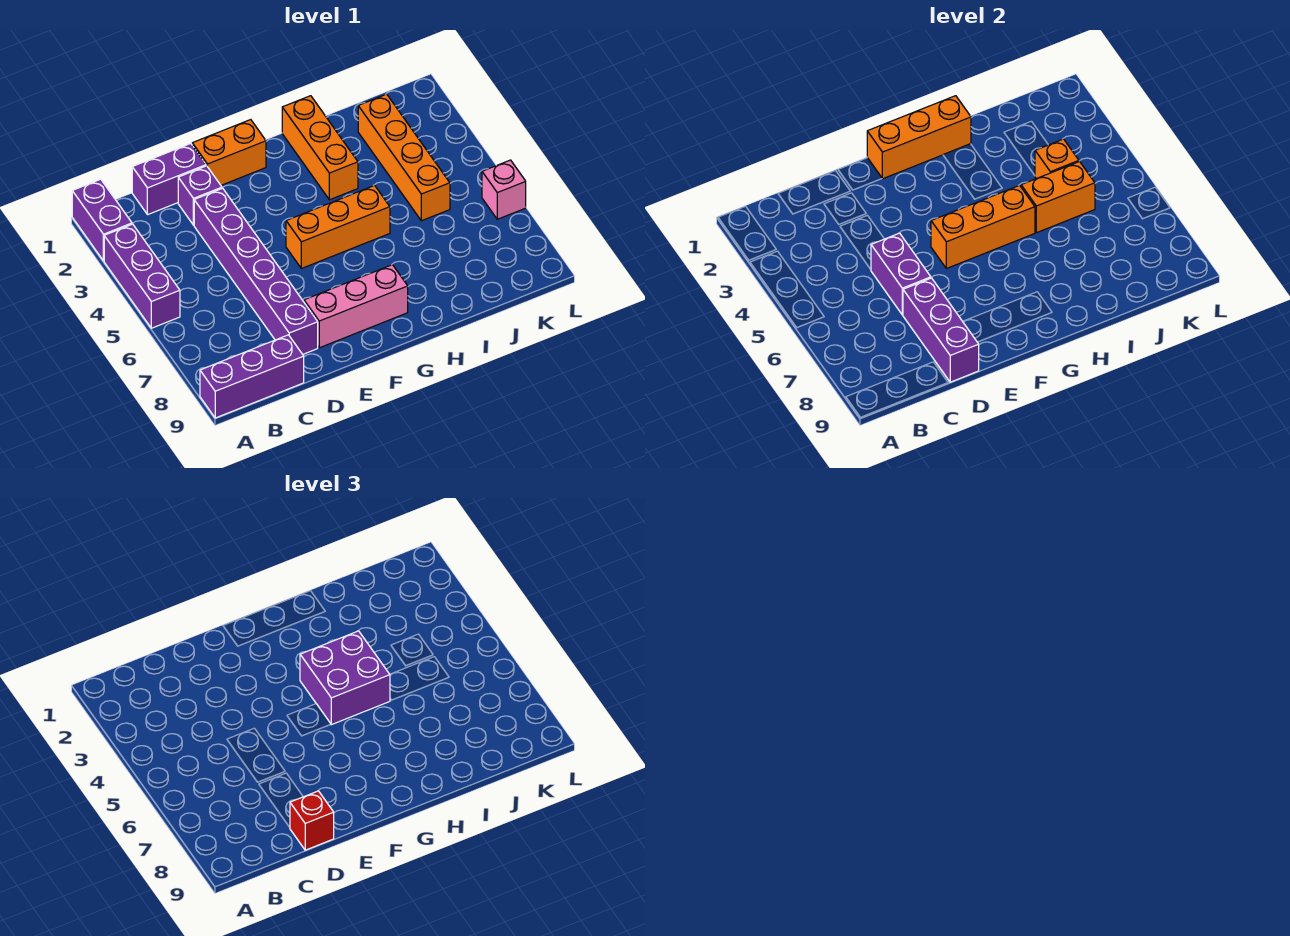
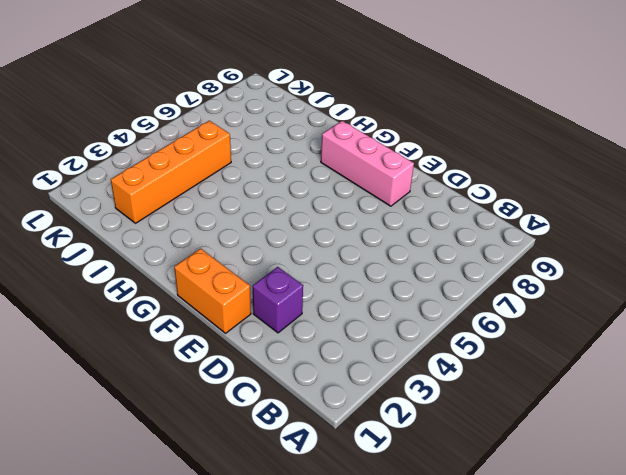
none -> purple 1x2 brick [72,179,132,261]
none -> purple 1x3 brick [104,224,180,328]
none -> purple 1x3 brick [200,335,304,418]

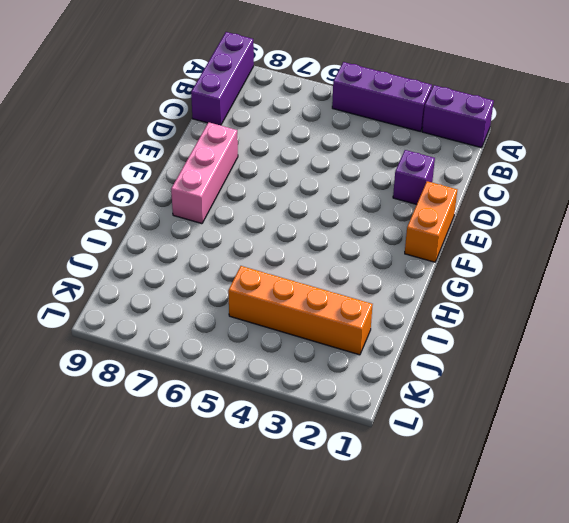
none -> purple 1x2 brick [132,143,206,215]
none -> purple 1x6 brick [194,188,318,354]
none -> orange 1x3 brick [286,186,390,269]

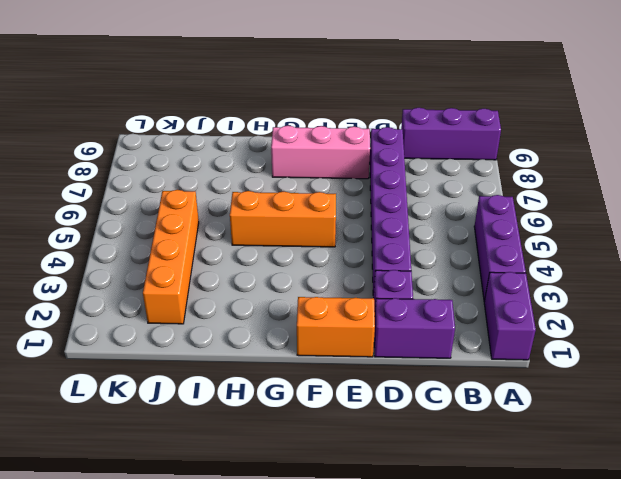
none -> orange 1x3 brick [282,96,358,200]
none -> pink 1x1 brick [482,160,526,219]
none -> purple 1x2 brick [871,233,931,315]

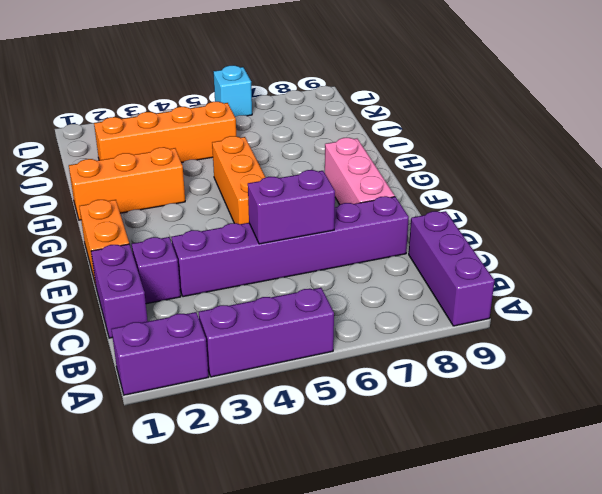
cyan 1x1 brick [213,65,252,116] -> pink 1x1 brick [482,160,526,219]
none -> purple 1x3 brick [903,278,979,382]
none -> orange 1x3 brick [867,96,971,179]
none -> orange 1x3 brick [931,186,1035,269]

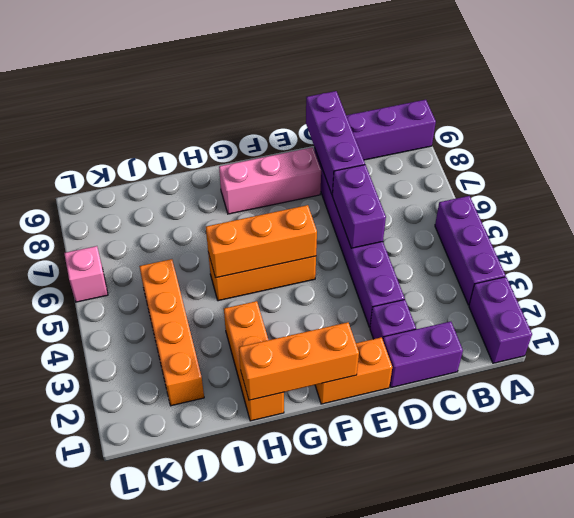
none -> orange 1x2 brick [1021,162,1095,233]
none -> orange 1x1 brick [1035,139,1079,179]
none -> red 1x1 brick [290,791,334,850]

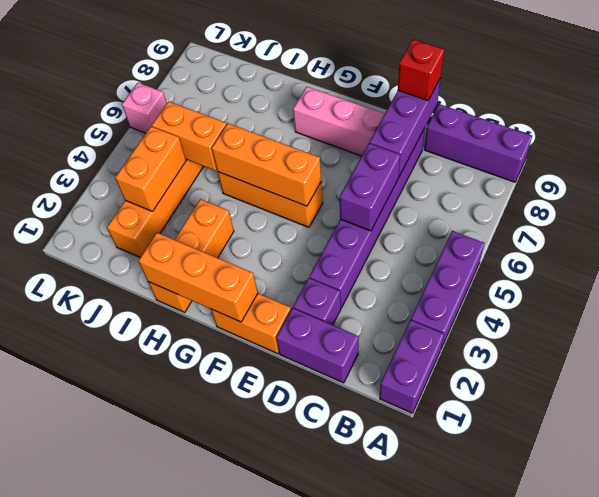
orange 1x2 brick [115,126,186,211] -> orange 1x1 brick [1035,139,1079,179]
none -> purple 2x2 brick [300,631,390,725]

